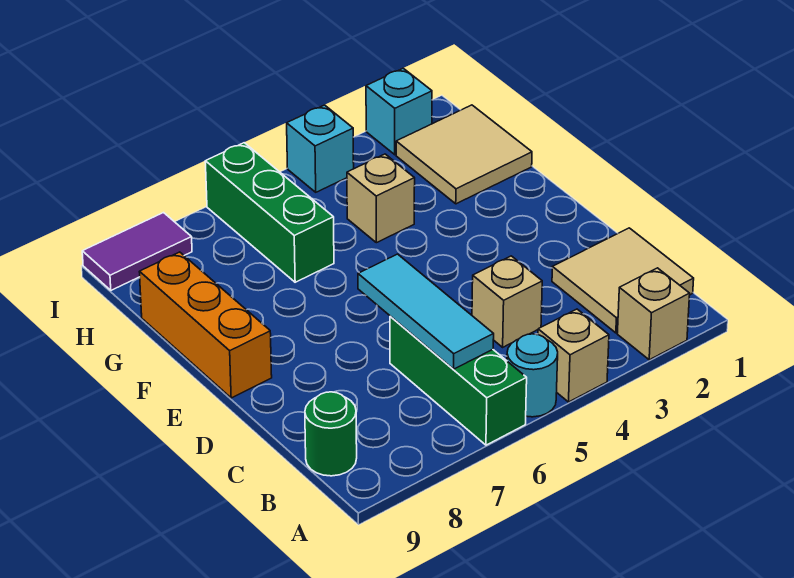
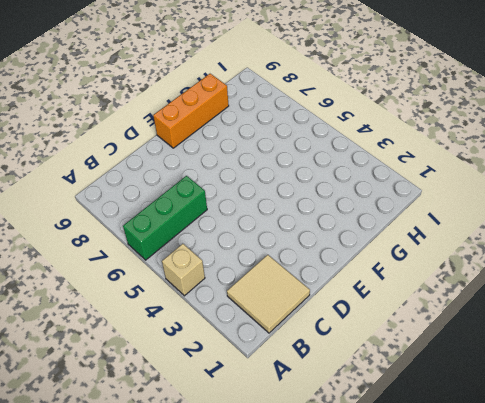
none -> tan 1x1 brick [617,268,690,360]
none -> cyan 1x1 round brick [507,334,558,417]
none -> green 1x1 round brick [305,392,357,476]

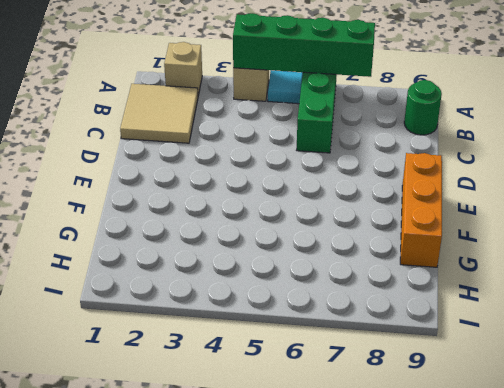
green 1x4 brick [233,13,375,77] -> none
cyan 1x1 tile [268,70,303,104] -> cyan 1x1 round brick [507,334,558,417]
none -> tan 1x1 brick [472,256,542,347]
none -> tan 2x2 tile [396,105,532,204]
none -> tan 1x1 brick [347,154,415,243]

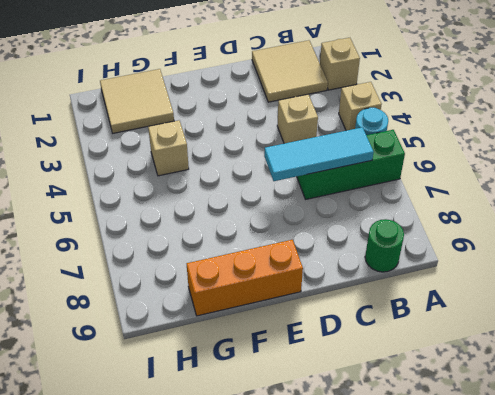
none -> green 1x3 brick [205,143,334,282]
none -> cyan 1x1 brick [366,68,432,155]
none -> cyan 1x1 brick [287,105,354,192]

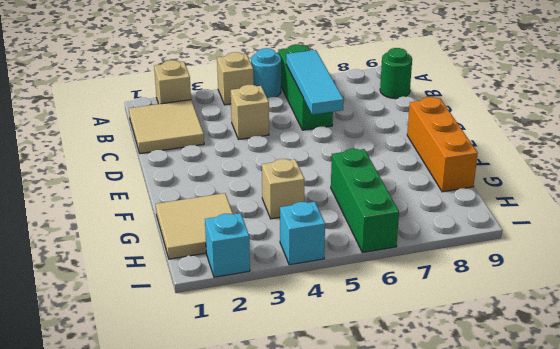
none -> purple 1x2 tile [82,213,192,290]

